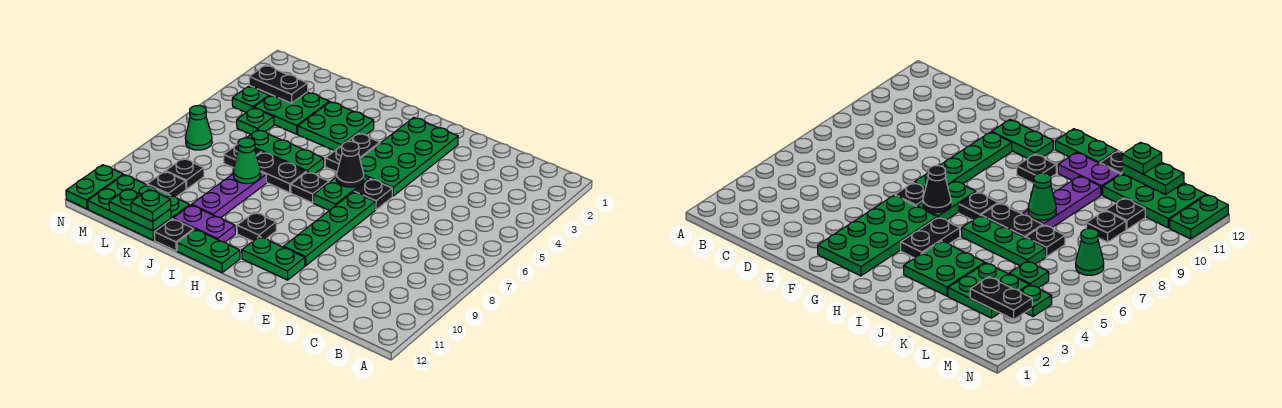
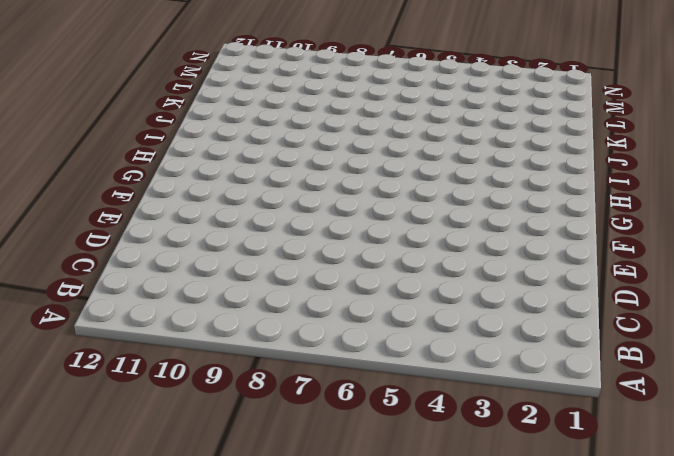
none -> green 2x4 plate [360,118,458,196]
none -> black 1x1 plate [354,179,392,210]
none -> green 1x4 plate [284,192,375,266]

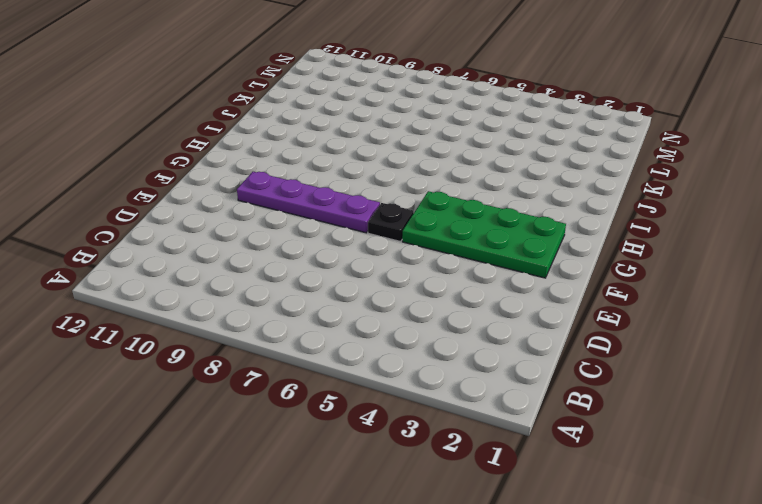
purple 1x4 plate [237,172,380,233] -> green 1x4 plate [284,192,375,266]
none -> green 1x2 plate [242,236,305,280]
none -> green 1x2 plate [314,176,369,210]
none -> black 1x2 plate [325,133,380,172]

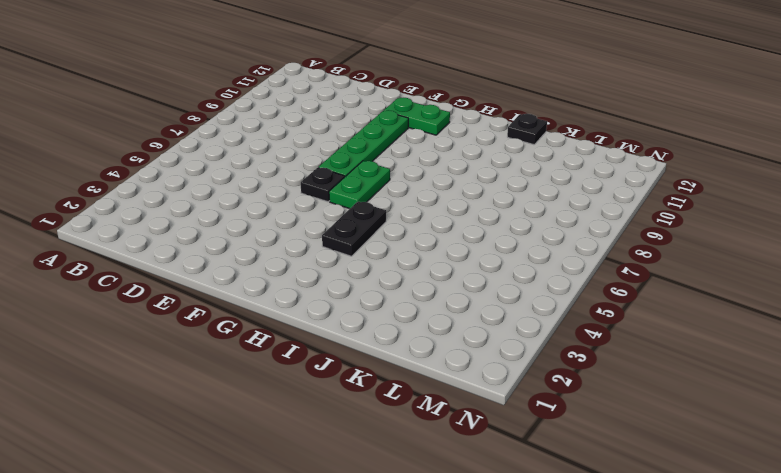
none -> green 2x4 plate [360,118,458,196]
none -> black 1x1 plate [291,172,329,203]
none -> black 1x1 plate [237,212,276,241]

